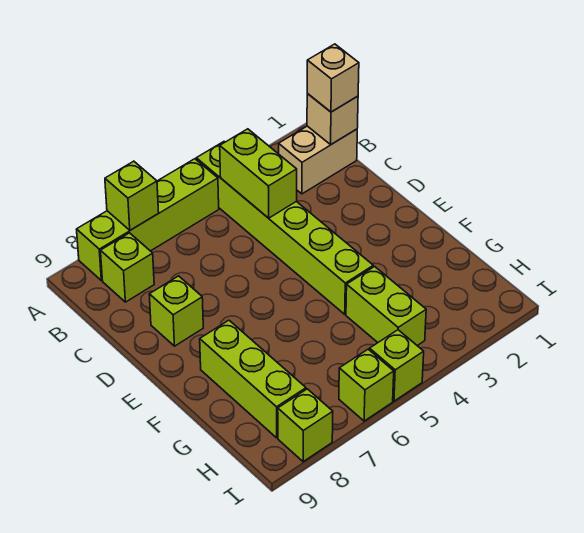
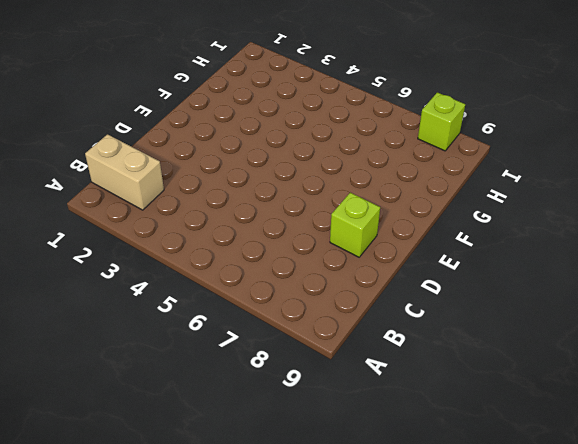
none -> lime 1x6 brick [196,142,373,314]
none -> lime 1x4 brick [77,159,219,281]
none -> lime 1x1 brick [101,233,154,302]

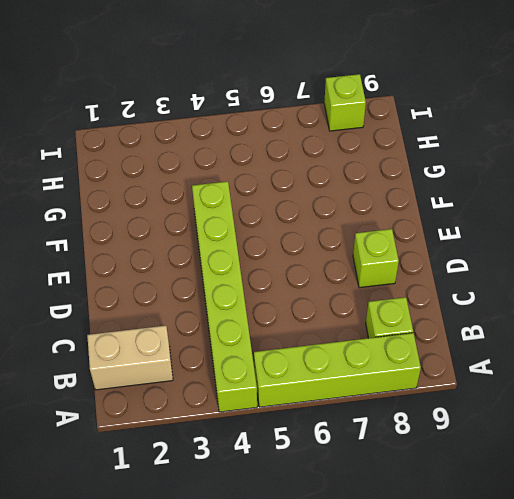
none -> lime 1x3 brick [200,320,306,438]
none -> lime 1x2 brick [346,267,426,346]
none -> lime 1x1 brick [370,330,424,401]

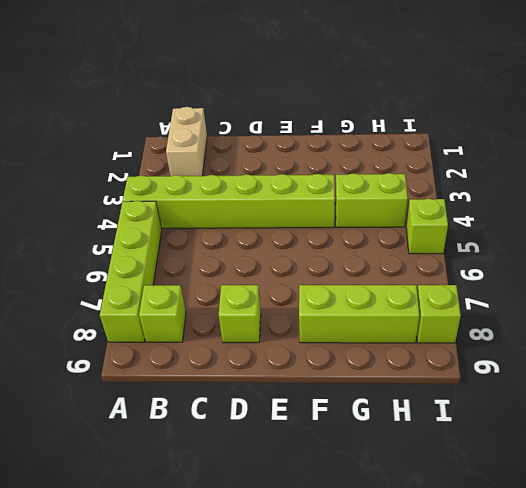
none -> lime 1x1 brick [339,349,394,421]
none -> lime 1x1 brick [105,161,159,230]
none -> tan 1x1 brick [307,94,358,144]

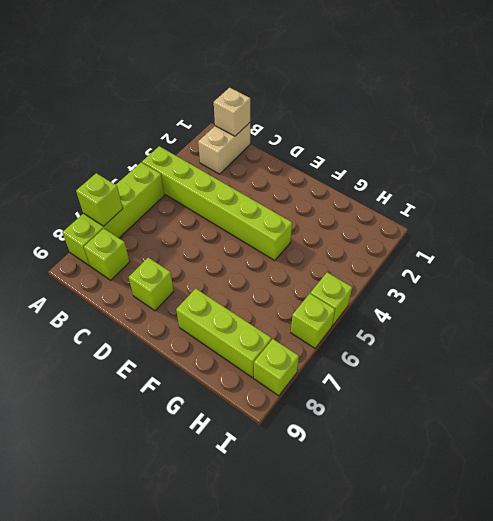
none -> lime 1x2 brick [346,267,426,346]
none -> lime 1x2 brick [220,129,297,218]
none -> tan 1x1 brick [307,44,359,112]

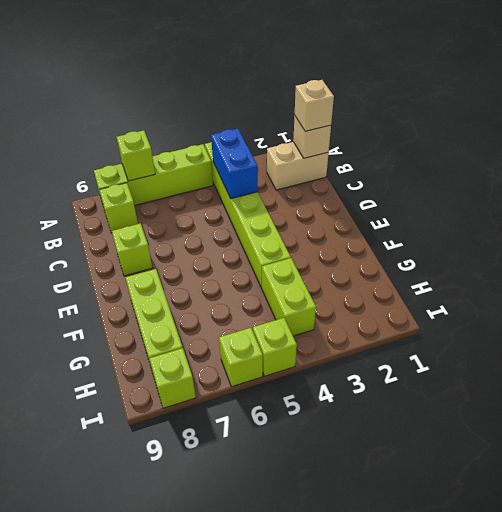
blue 1x2 brick [211,128,258,199] -> lime 1x2 brick [220,129,297,218]

